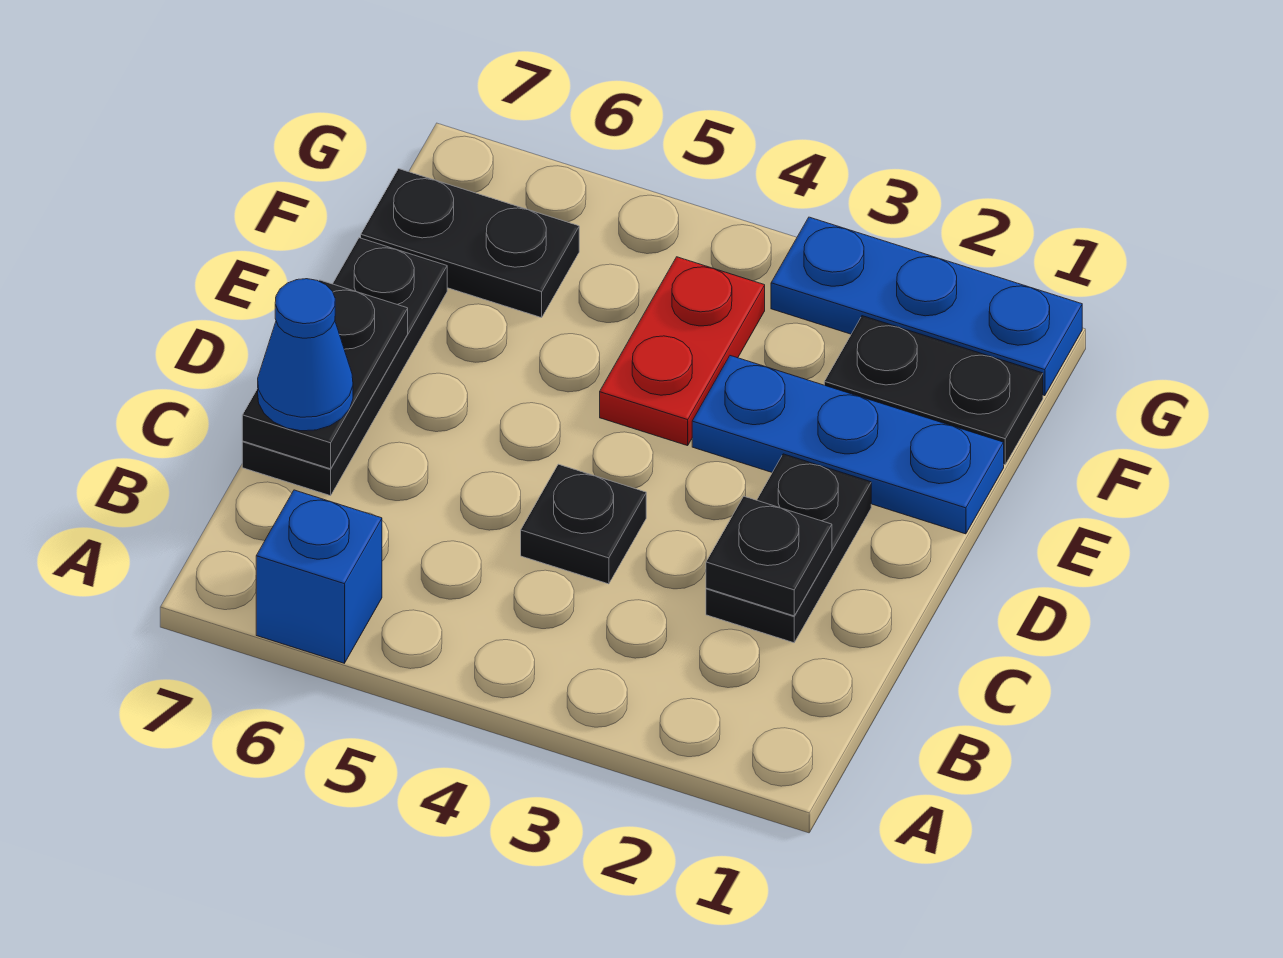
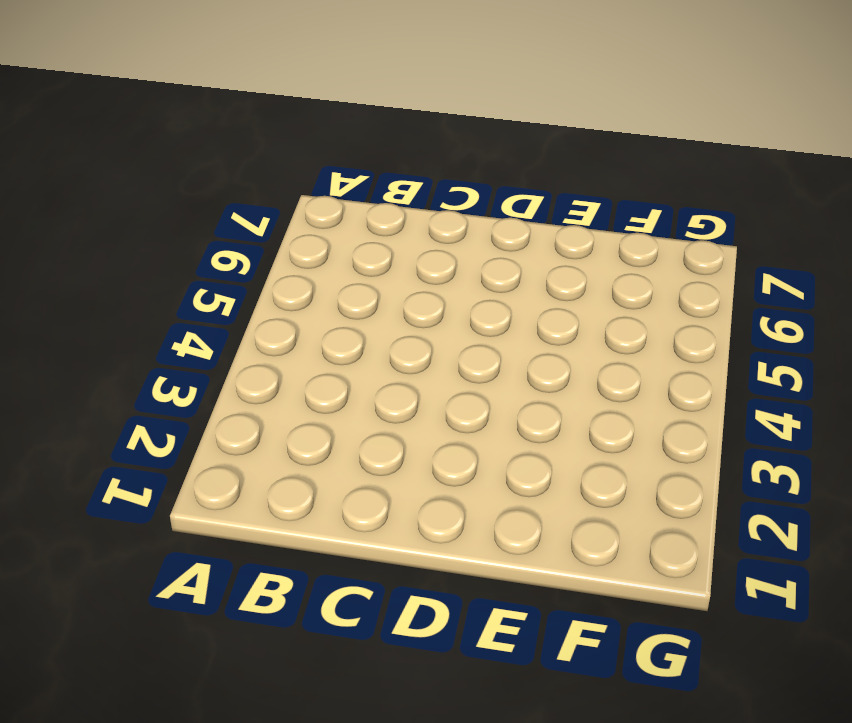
none -> blue 1x1 brick [256,490,382,663]
none -> black 1x2 plate [706,454,871,643]
none -> black 1x1 plate [521,464,646,584]

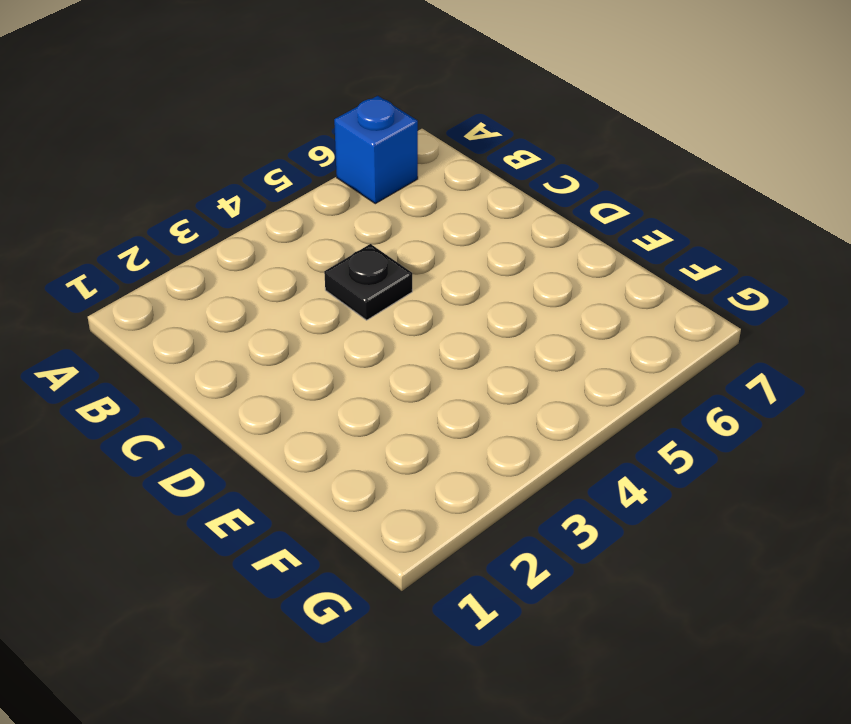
none -> black 1x2 plate [706,454,871,643]
none -> black 1x3 plate [242,238,447,496]
none -> blue 1x3 plate [692,356,1004,534]

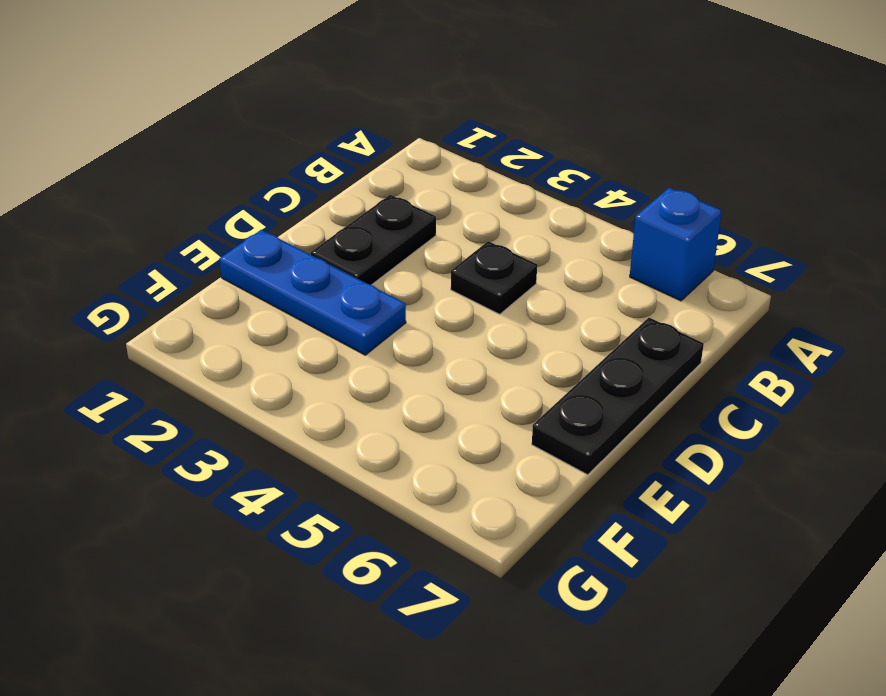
none -> red 1x2 plate [600,257,765,446]
none -> black 1x2 plate [824,316,1043,465]
none -> black 1x2 plate [361,169,579,318]

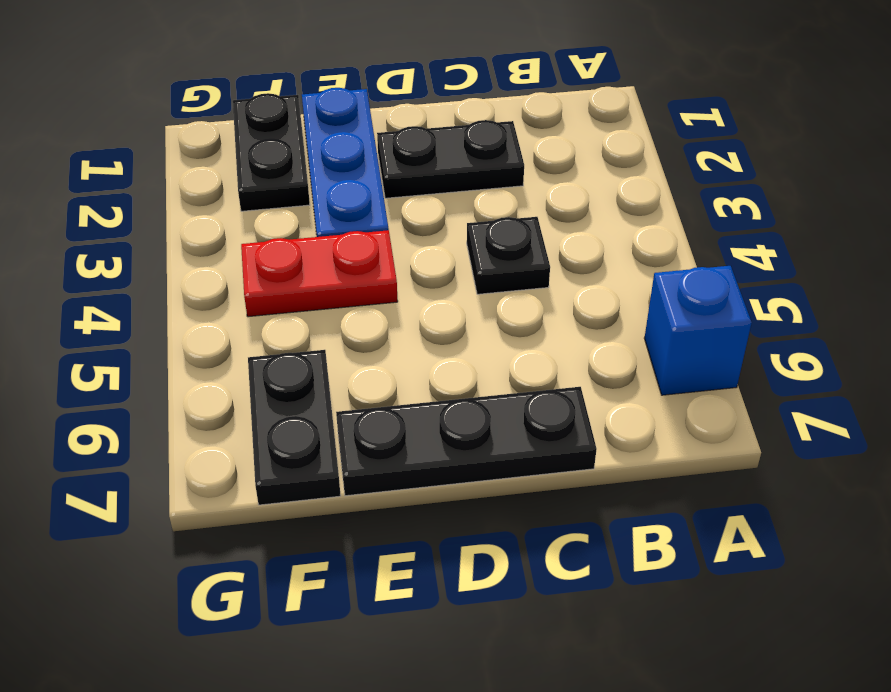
none -> blue 1x3 plate [771,217,1082,396]
none -> black 1x1 plate [706,496,832,616]
none -> black 1x2 plate [242,280,408,469]

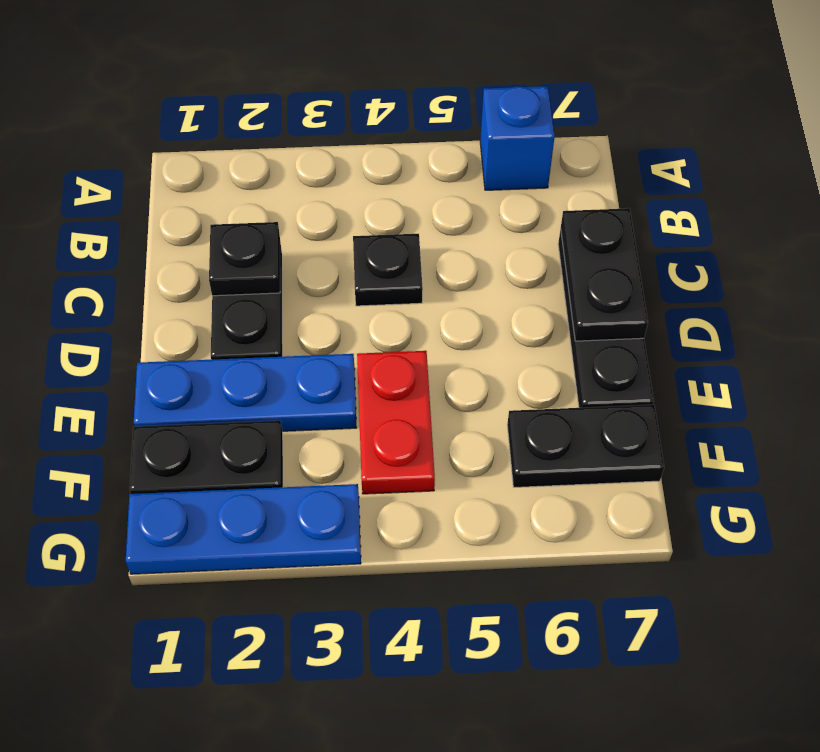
none -> blue 1x1 cone [258,279,353,431]

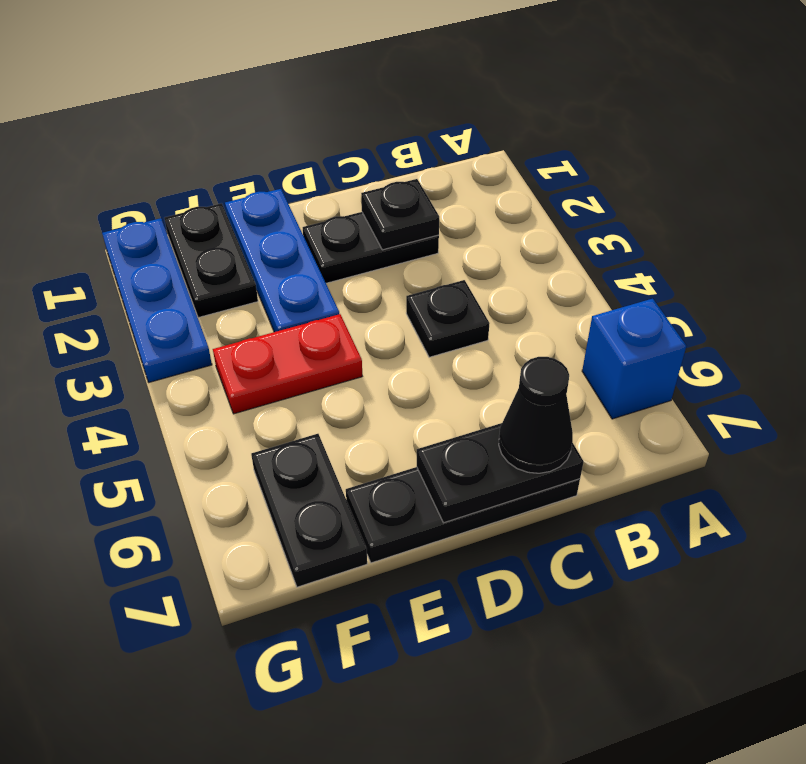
black 1x1 cone [499,357,573,473] -> blue 1x1 cone [258,279,353,431]

